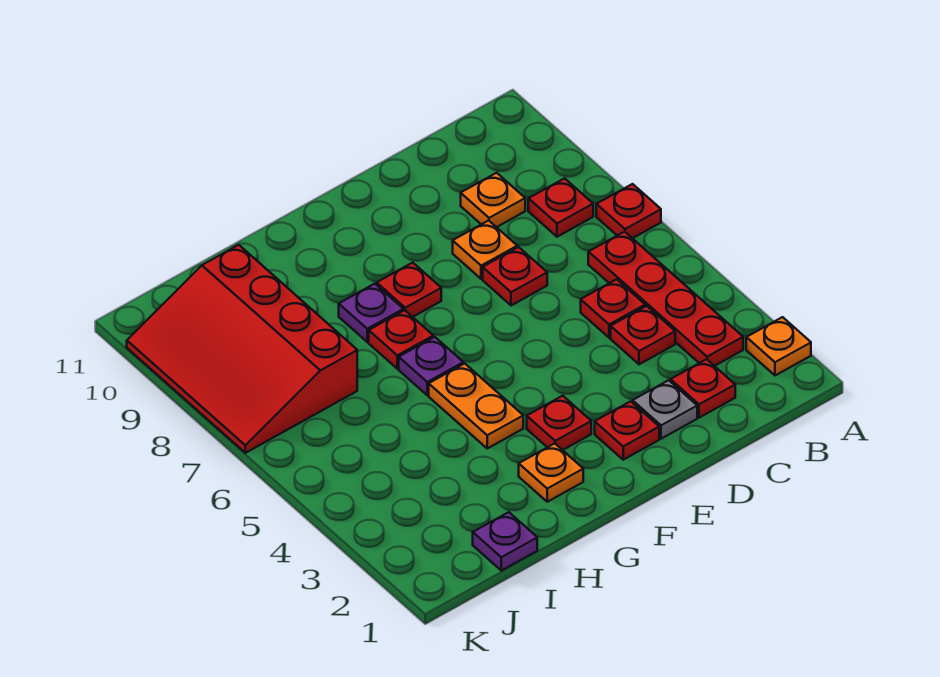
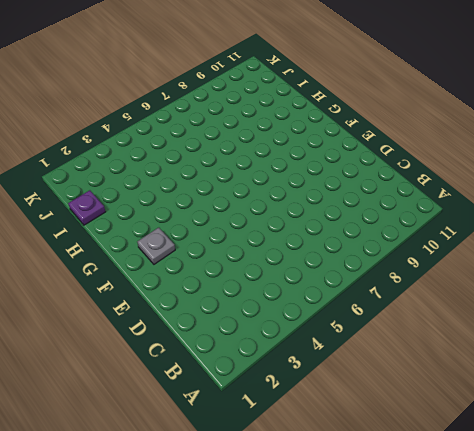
grey 1x1 plate [137,228,175,264] -> grey 1x1 plate moved to [633,380,697,439]
none -> orange 1x1 plate [746,317,811,375]
none -> red 1x1 plate [596,184,661,238]
none -> red 1x4 plate [588,232,743,366]

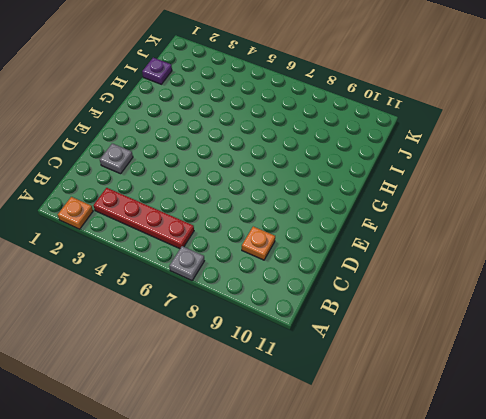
grey 1x1 plate [169,246,204,280] -> red 1x1 plate [596,184,661,238]
none -> red 1x1 plate [528,178,593,237]
none -> red 1x1 plate [671,359,735,418]
none -> red 1x1 plate [611,306,675,364]

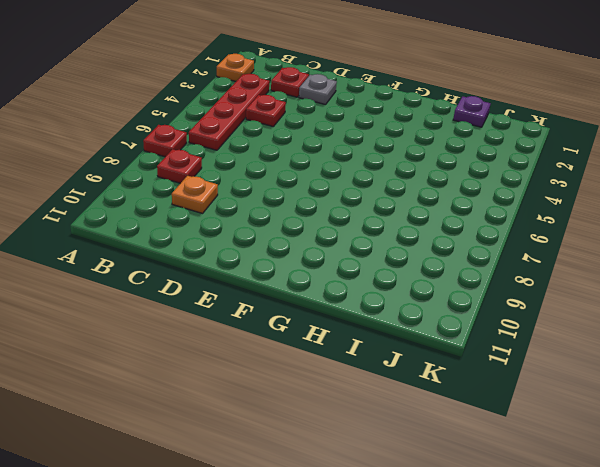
none -> red 1x1 plate [581,279,645,338]
none -> red 1x1 plate [483,247,547,306]
none -> orange 1x1 plate [453,220,517,279]

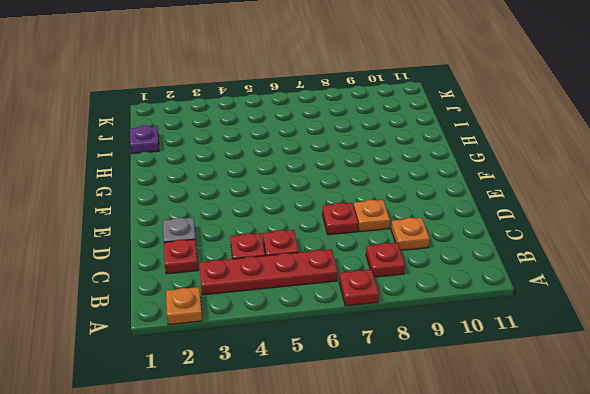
none -> red 1x1 plate [595,401,659,460]
none -> red 1x1 plate [527,396,591,450]
none -> red 1x1 plate [377,263,441,317]

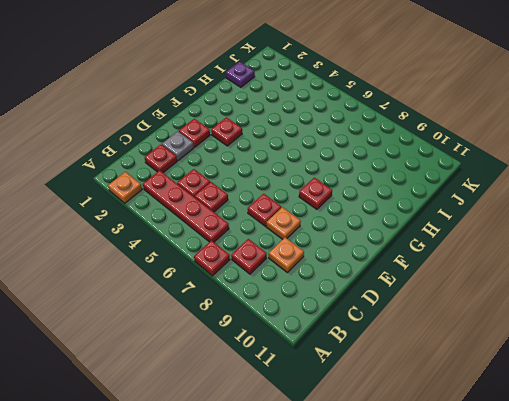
none -> orange 1x1 plate [519,443,583,502]
none -> orange 1x2 plate [429,364,523,448]
none -> purple 1x1 plate [399,337,463,395]

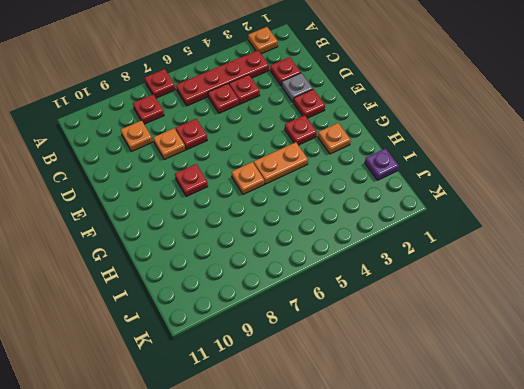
orange 1x1 plate [232,162,264,194] -> purple 1x1 plate [399,337,463,395]
none -> red 1x1 plate [369,310,433,369]
none -> purple 1x1 plate [339,284,403,342]
none -> red 3x4 slope [127,245,357,453]

